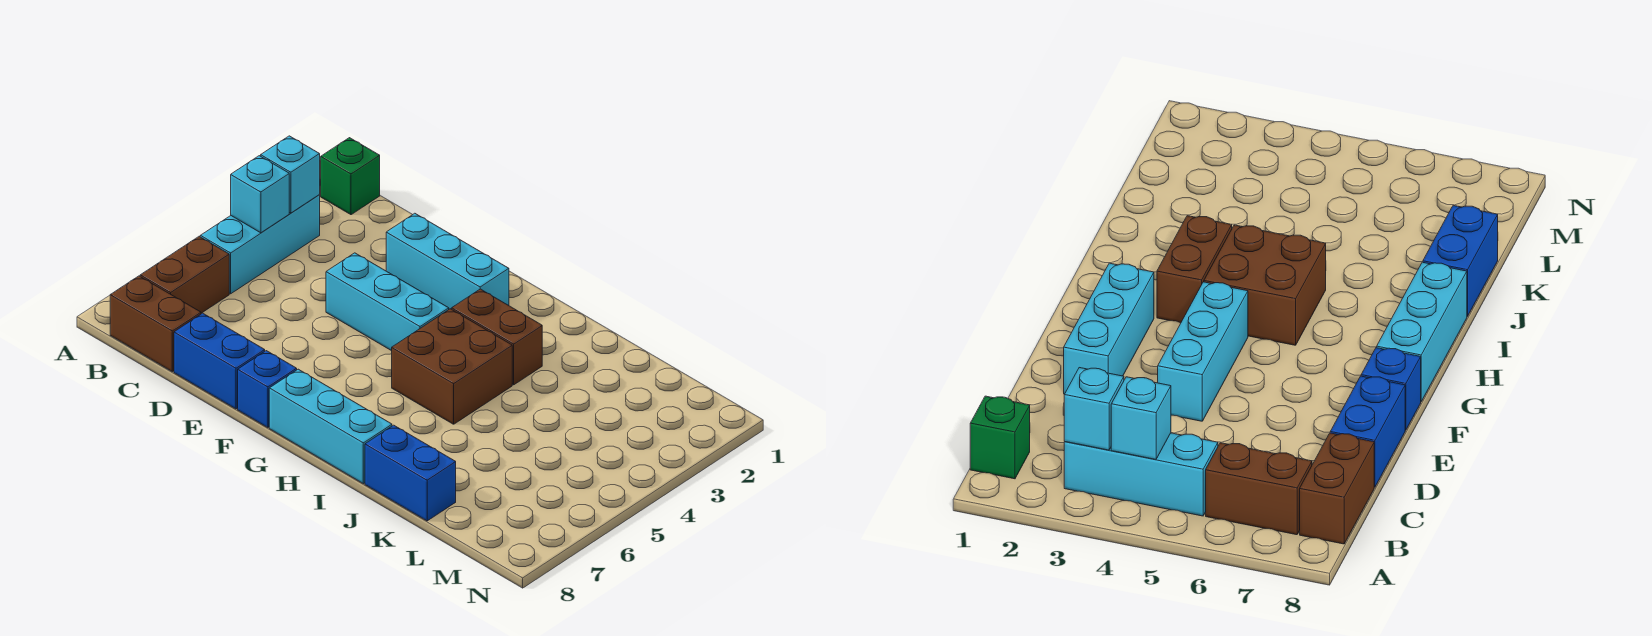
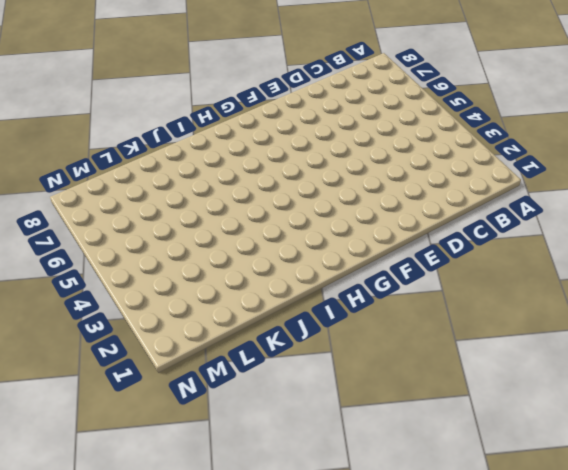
none -> green 1x1 brick [321,138,380,215]
none -> cyan 1x3 brick [200,195,320,294]
none -> brown 1x2 brick [140,236,229,313]

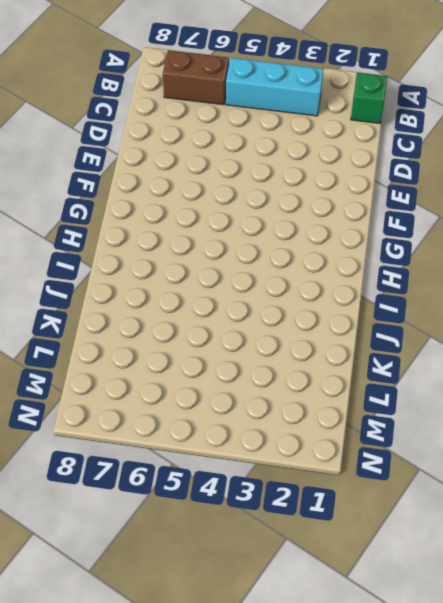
none -> brown 1x2 brick [110,276,201,372]
none -> blue 1x2 brick [174,313,265,409]
none -> cyan 1x3 brick [386,213,509,309]

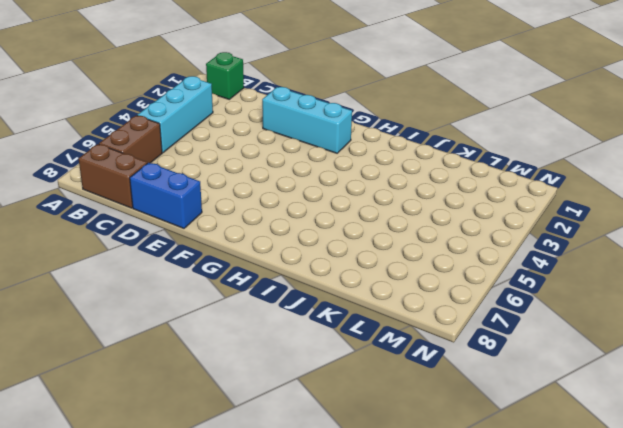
none -> cyan 1x3 brick [326,253,449,351]
none -> blue 1x1 brick [238,351,297,428]
none -> cyan 1x3 brick [269,369,392,484]

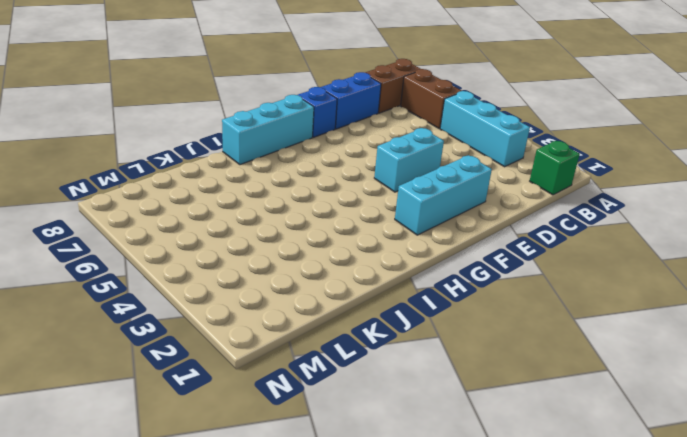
cyan 1x2 brick [374,128,444,192] -> cyan 1x3 brick [326,253,449,351]
none -> brown 1x2 brick [452,289,542,385]
none -> brown 2x2 brick [392,309,512,424]
none -> blue 1x2 brick [365,425,456,521]

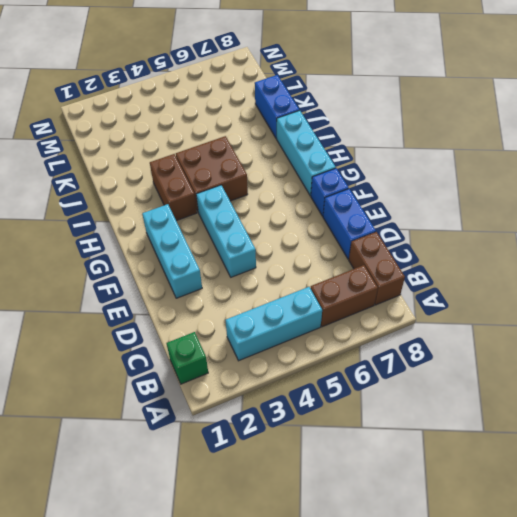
none -> cyan 1x1 brick [261,136,320,213]
none -> cyan 1x1 brick [231,156,289,233]

